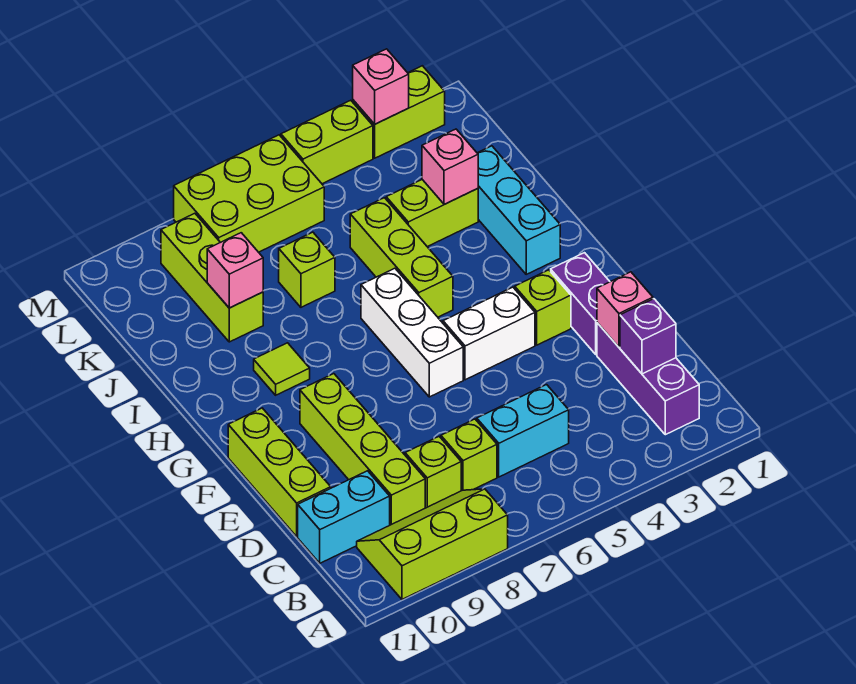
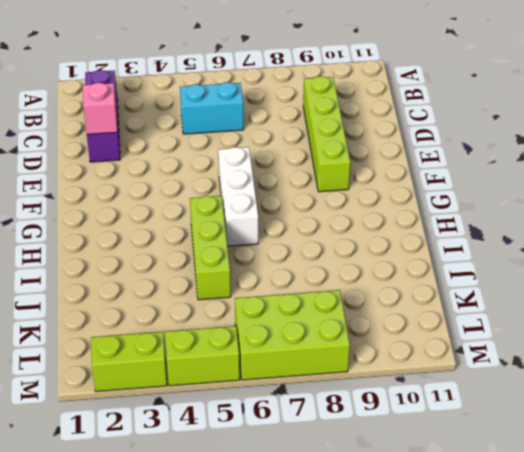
none -> lime 2x3 slope [357,489,508,599]
none -> lime 1x1 brick [441,419,497,491]
none -> lime 1x1 brick [405,437,461,508]

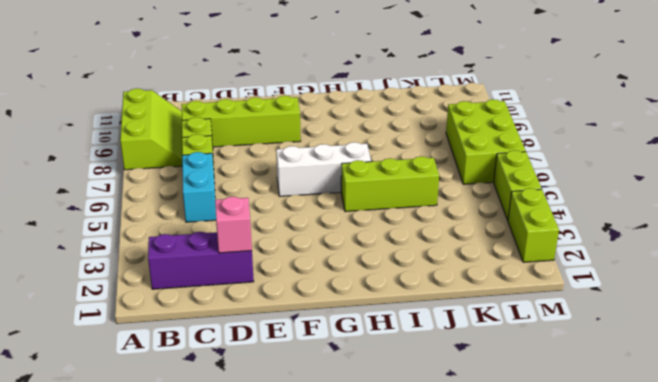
none -> cyan 1x2 brick [298,471,390,563]
none -> lime 1x3 brick [228,408,331,536]
none -> purple 1x2 brick [551,253,610,354]

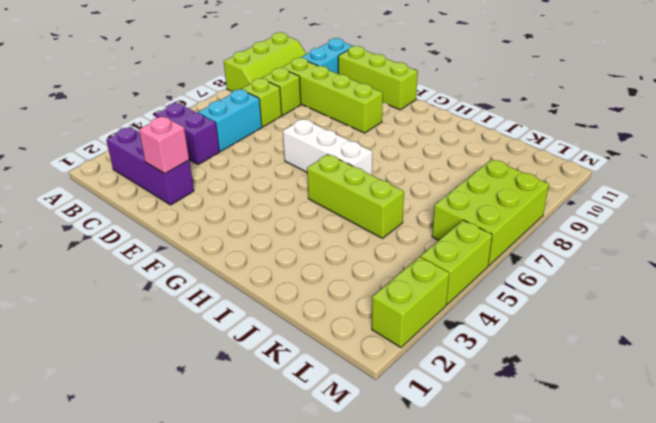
purple 1x2 brick [156,103,220,164] -> purple 1x2 brick moved to [551,253,610,354]
none -> lime 1x1 brick [515,270,571,345]
none -> white 1x2 brick [443,287,535,380]
none -> cyan 1x3 brick [478,146,560,274]

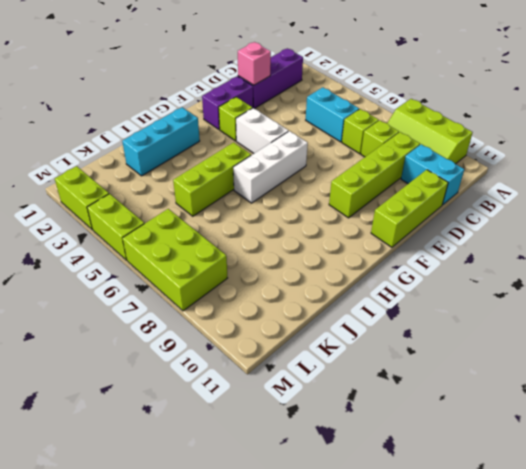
none -> lime 1x1 tile [254,343,310,395]
none -> lime 1x2 brick [386,180,478,247]
none -> lime 1x1 brick [279,232,335,307]

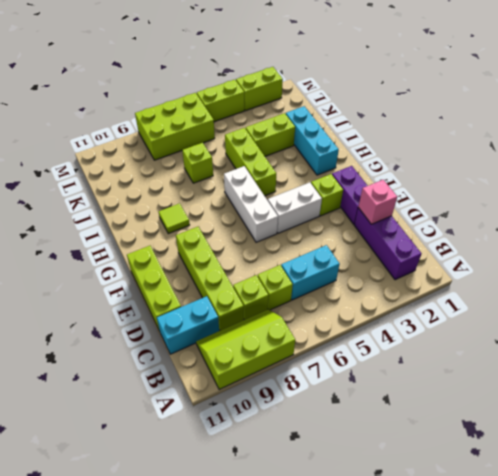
none -> lime 1x3 brick [161,213,263,342]
none -> purple 1x1 brick [620,299,676,374]
none -> pink 1x1 brick [422,129,478,204]

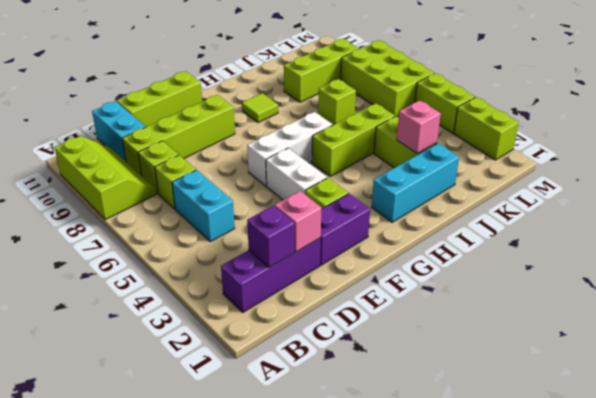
none -> pink 1x1 brick [207,233,263,308]
none -> pink 1x1 brick [353,49,409,124]

